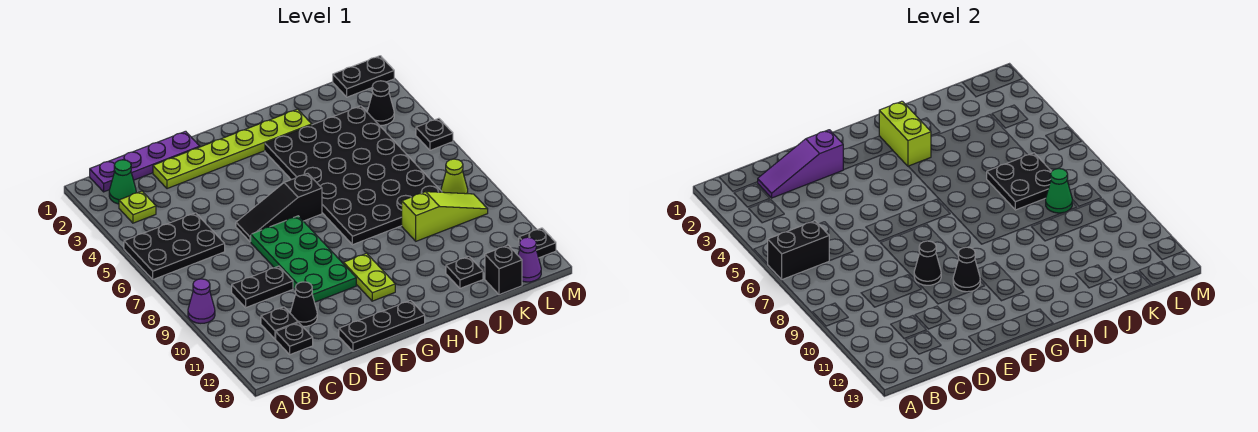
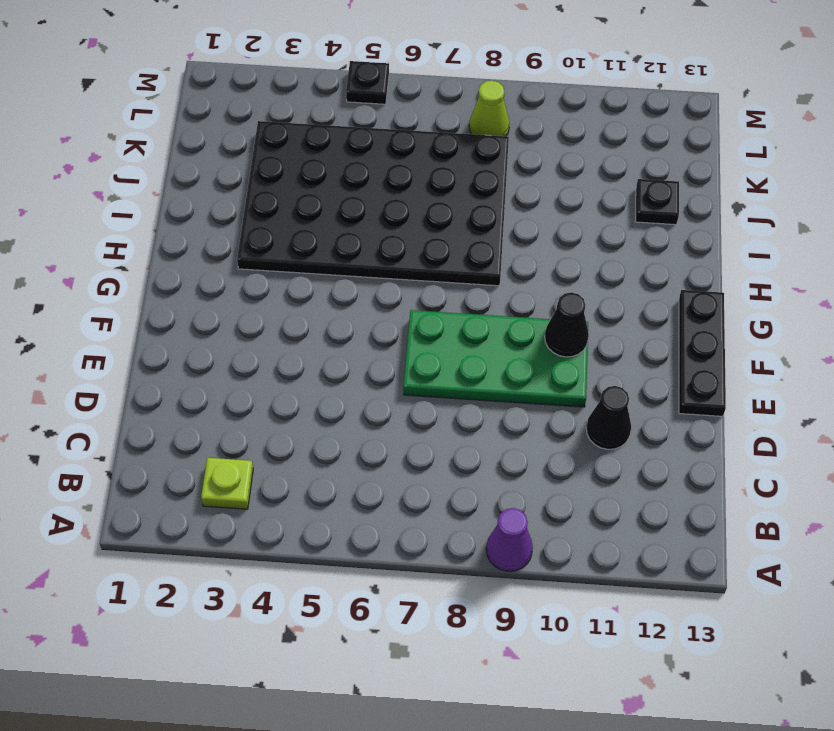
none -> black 2x3 plate [124,213,225,280]
none -> purple 1x4 plate [90,131,200,192]
none -> green 1x1 cone [109,160,136,204]
none -> black 1x2 plate [232,266,293,308]

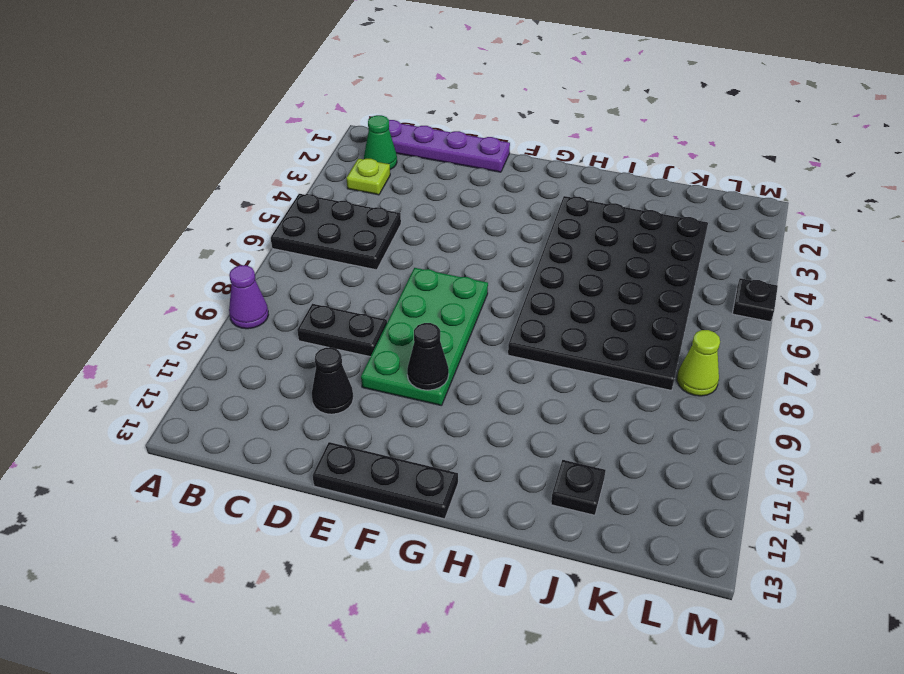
none -> black 1x1 plate [261,307,298,339]
none -> black 1x1 plate [276,323,313,355]
none -> lime 1x6 plate [153,109,312,189]
none -> black 1x3 slope [236,173,322,242]

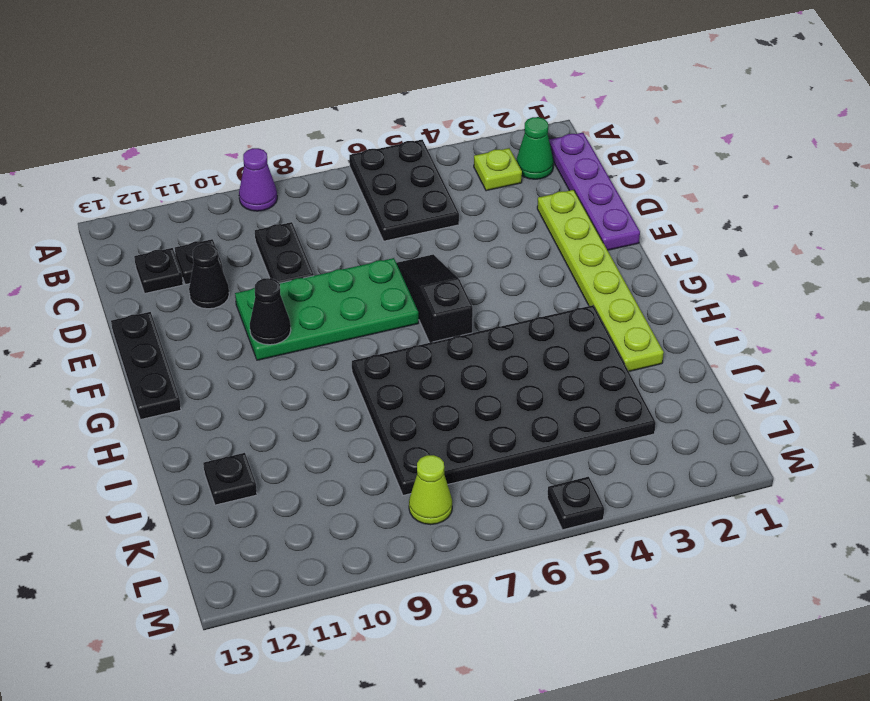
none -> lime 1x2 plate [344,253,395,301]
none -> lime 1x3 slope [402,192,488,241]
none -> black 1x1 brick [485,245,522,295]
none -> black 1x2 plate [333,56,394,97]

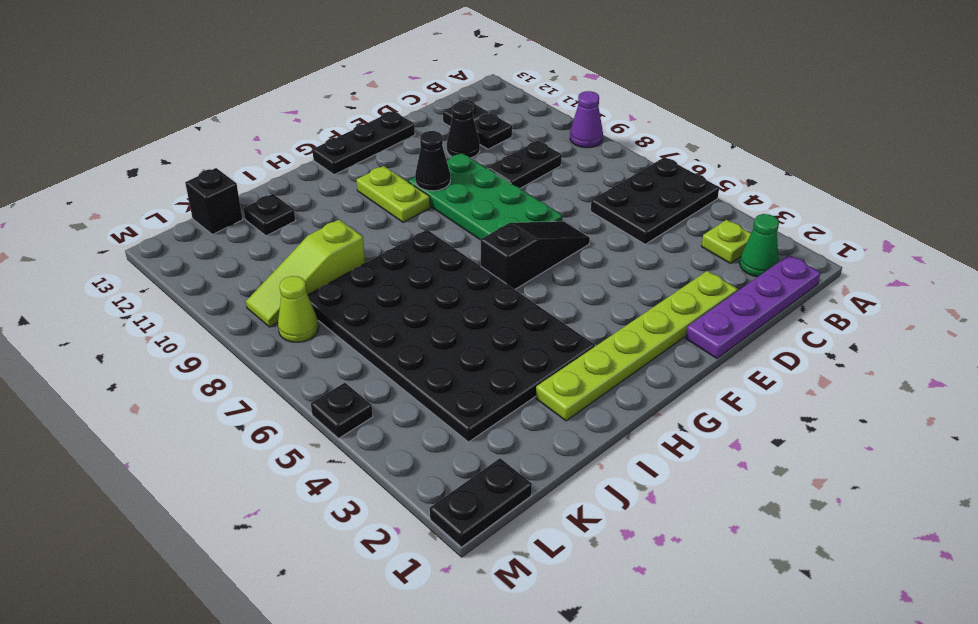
none -> black 1x1 cone [367,81,394,125]
none -> purple 1x1 cone [518,237,541,282]
none -> black 1x1 plate [519,228,556,258]
none -> black 1x2 brick [768,221,829,280]

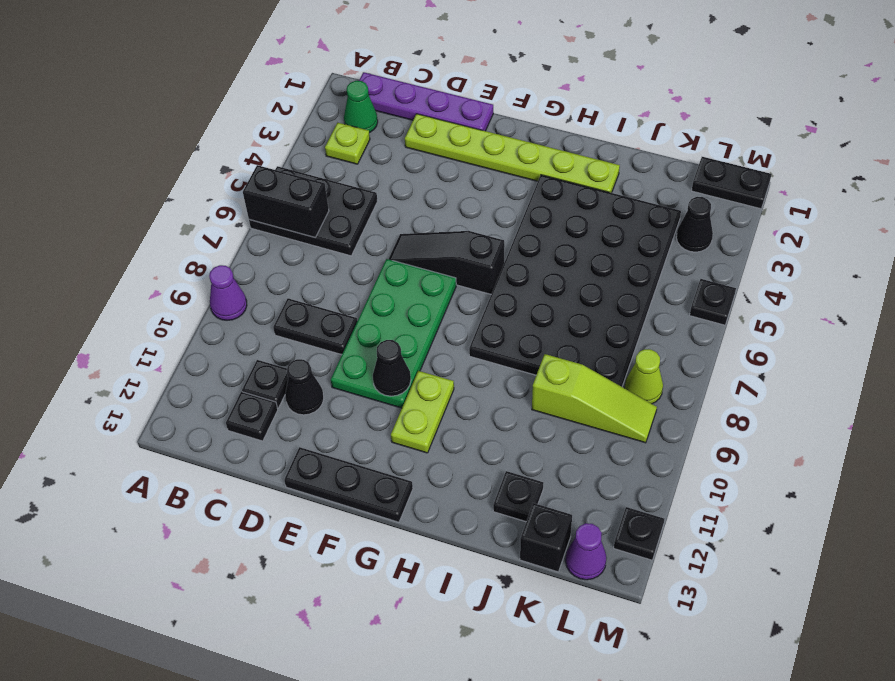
none -> purple 1x3 slope [758,130,843,198]
none -> black 1x1 cone [914,241,941,285]
none -> lime 1x2 brick [879,101,931,166]
none -> black 2x2 plate [987,153,1052,210]

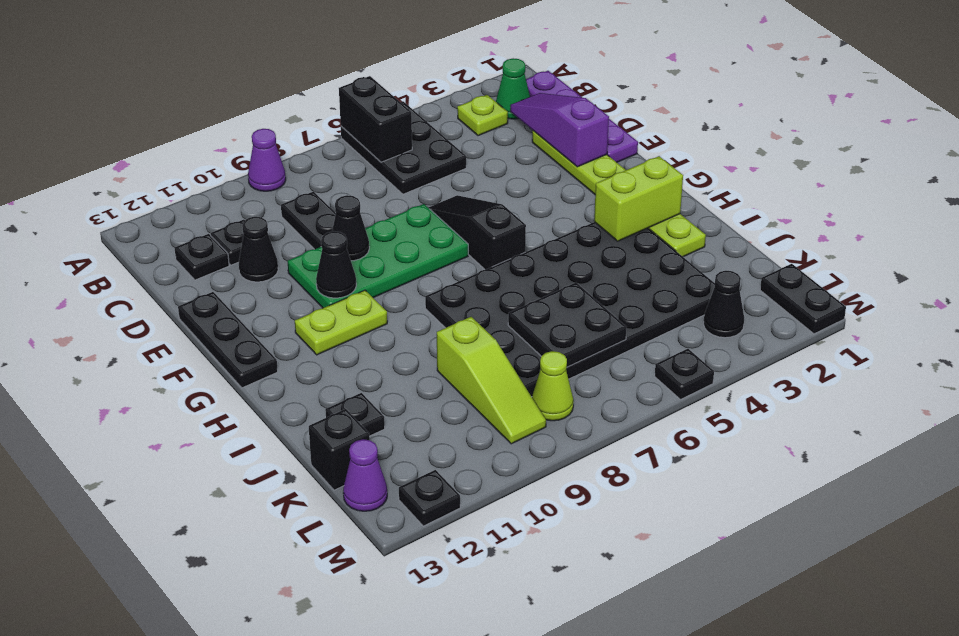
none -> green 1x1 cone [1046,169,1072,213]

